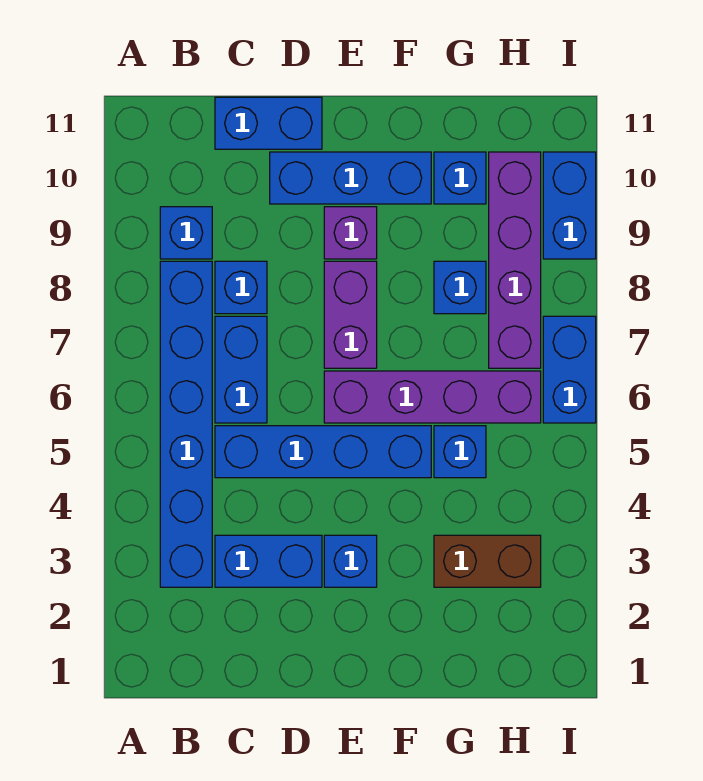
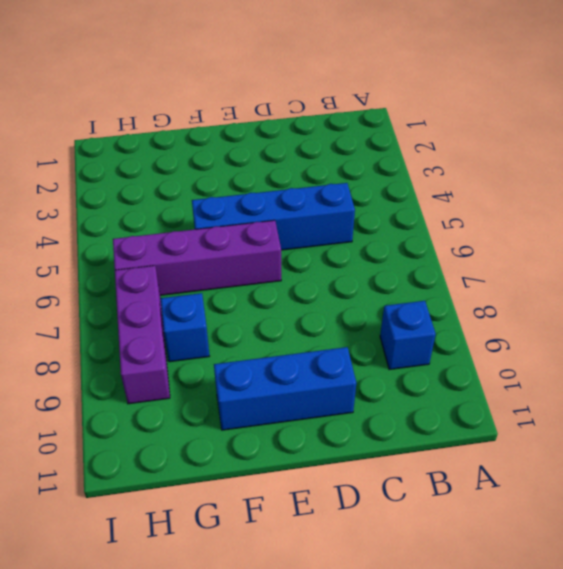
purple 1x3 brick [115,266,170,404] -> purple 1x4 brick [489,152,541,368]
none -> blue 1x6 brick [160,261,212,587]
none -> blue 1x2 brick [215,535,322,587]
none -> blue 1x2 brick [215,316,267,423]

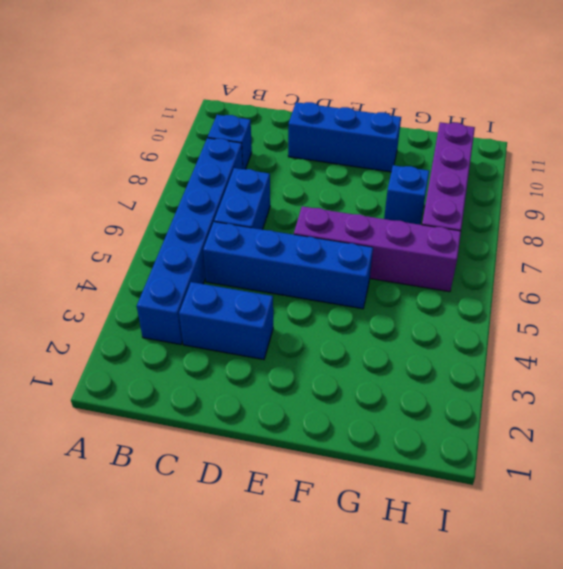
none -> blue 1x1 brick [215,261,267,314]
none -> blue 1x2 brick [215,97,322,149]
none -> blue 1x1 brick [324,535,377,587]

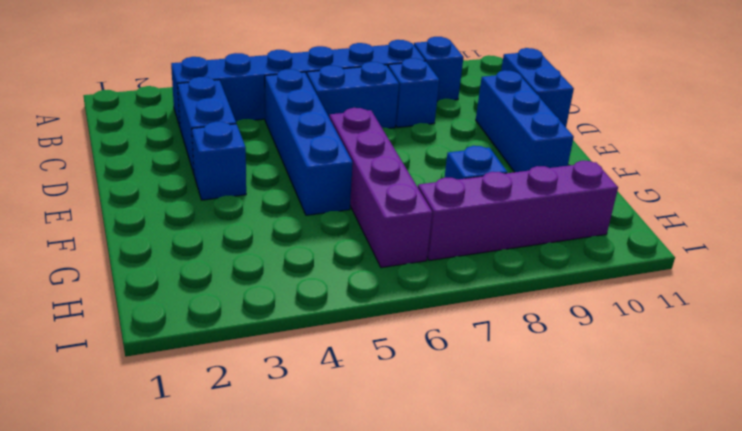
none -> purple 1x2 brick [324,261,377,368]
none -> purple 1x1 brick [324,207,377,259]
none -> brown 1x2 brick [434,535,541,587]

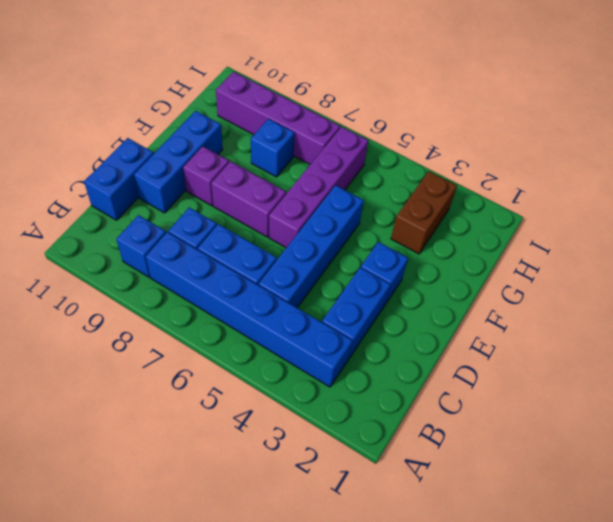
none -> blue 1x1 brick [434,426,486,478]
none -> blue 1x1 brick [434,152,486,204]
none -> blue 1x2 brick [543,316,596,423]

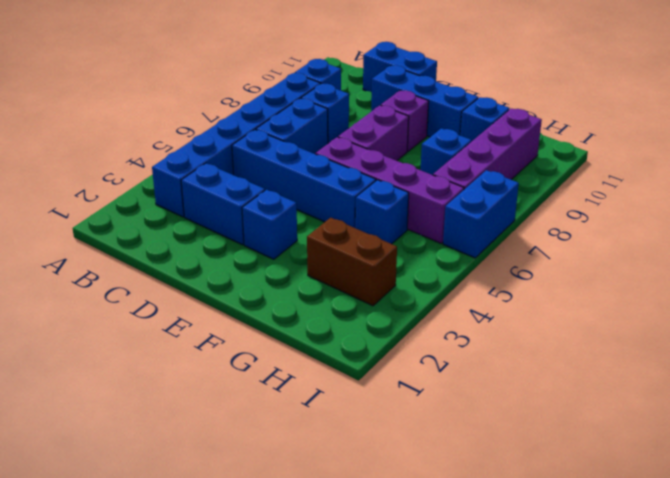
none -> blue 1x2 brick [543,152,596,259]

